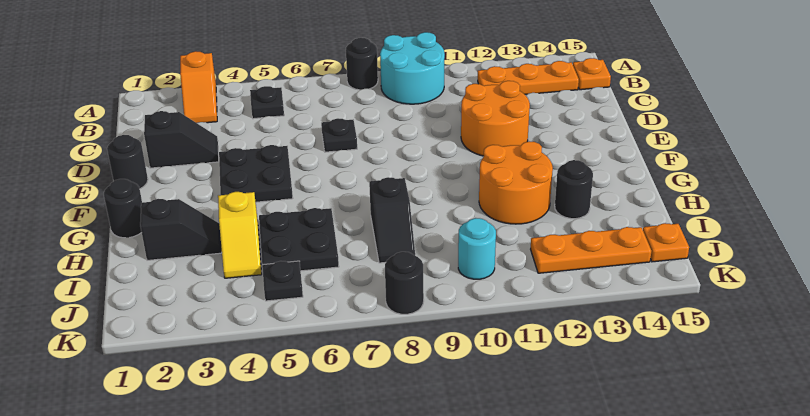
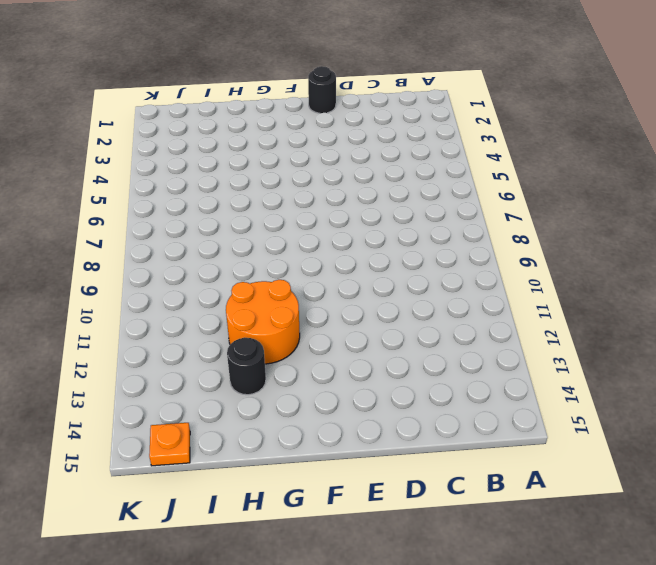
none -> orange 1x2 slope [180,51,217,123]
none -> black 1x1 round brick [346,38,378,90]
none -> cyan 2x2 round brick [380,32,445,104]

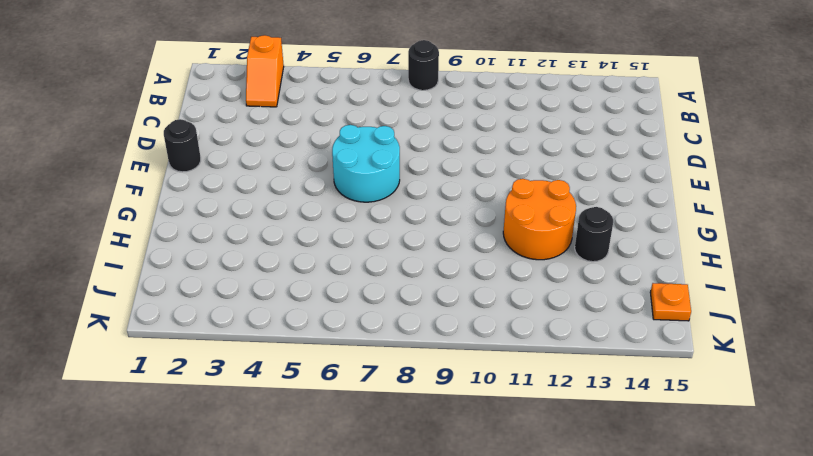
cyan 2x2 round brick [332,125,400,202] -> cyan 2x2 round brick moved to [380,32,445,104]
none -> black 1x1 plate [250,86,284,119]
none -> orange 1x3 plate [478,61,579,94]
none -> orange 1x1 plate [573,58,611,90]

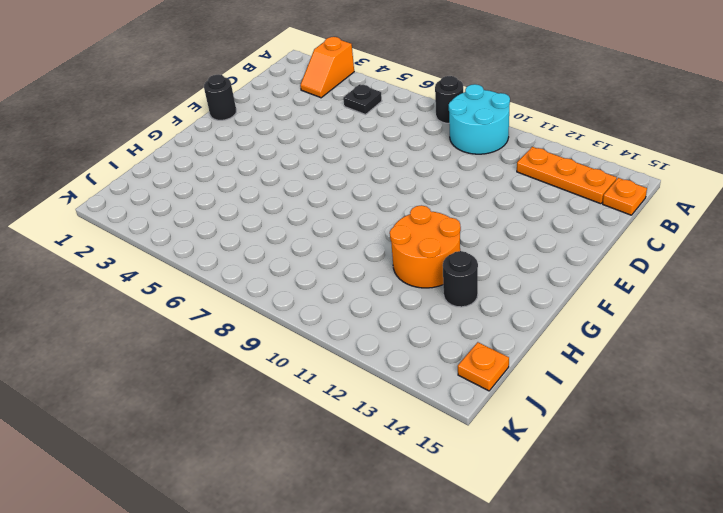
none -> black 1x2 slope [144,111,219,168]
none -> black 1x1 plate [321,118,357,152]
none -> orange 2x2 round brick [461,81,530,156]

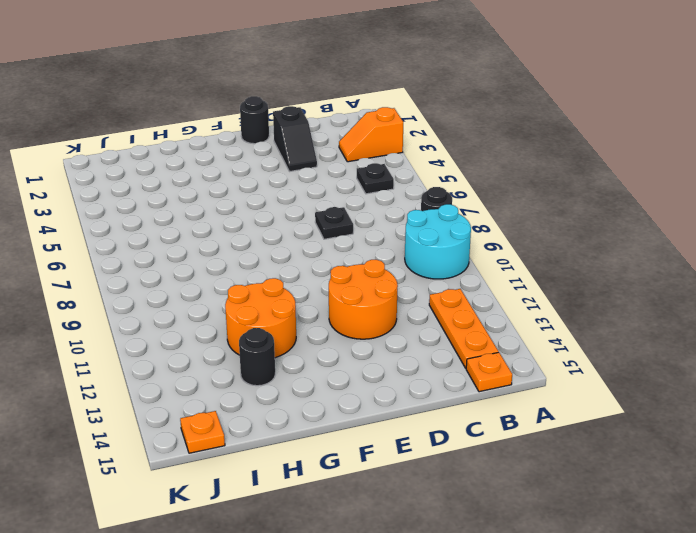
none -> black 2x2 plate [219,145,293,202]
none -> black 1x1 round brick [104,179,142,238]
none -> black 1x2 slope [140,199,222,260]

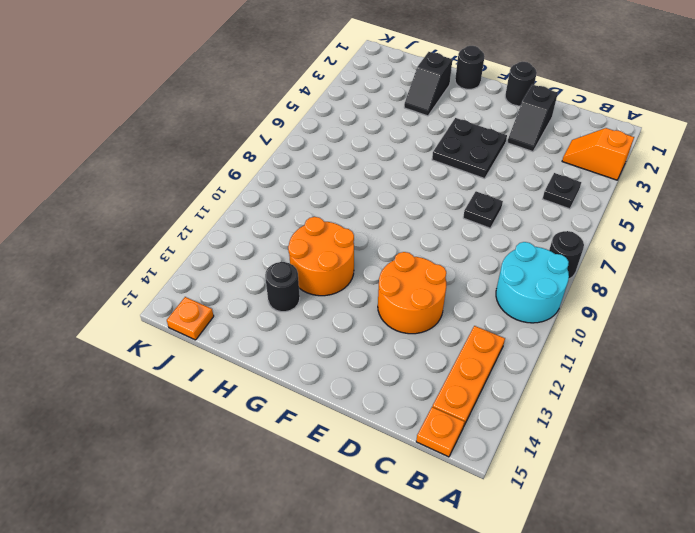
none -> yellow 1x2 slope [218,192,262,278]
none -> black 2x2 plate [259,208,339,271]
none -> black 1x2 slope [369,177,415,263]

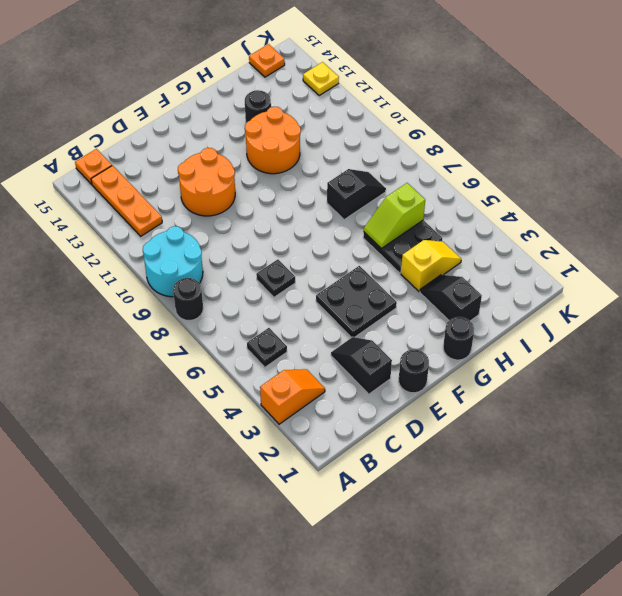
lime 1x2 slope [364,183,425,248] -> none
yellow 1x1 plate [303,62,339,95] -> none
none -> black 1x1 plate [262,261,303,301]
none -> cyan 1x1 round brick [458,218,496,279]
none -> orange 1x3 plate [531,227,651,273]

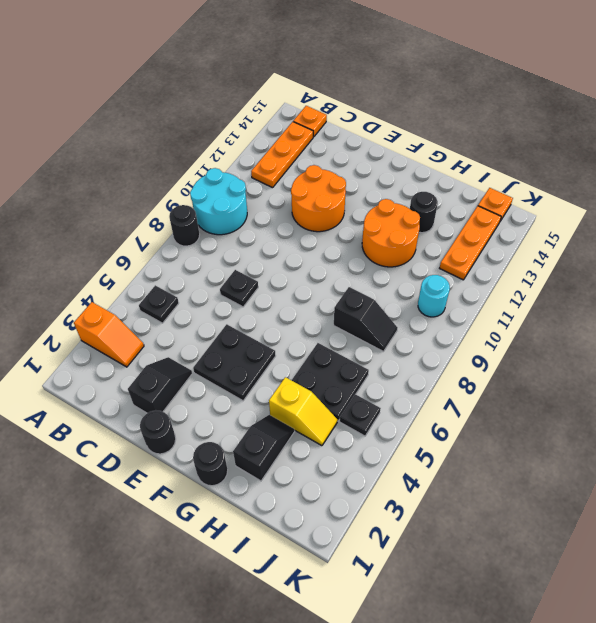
none -> black 1x1 round brick [385,252,424,314]

